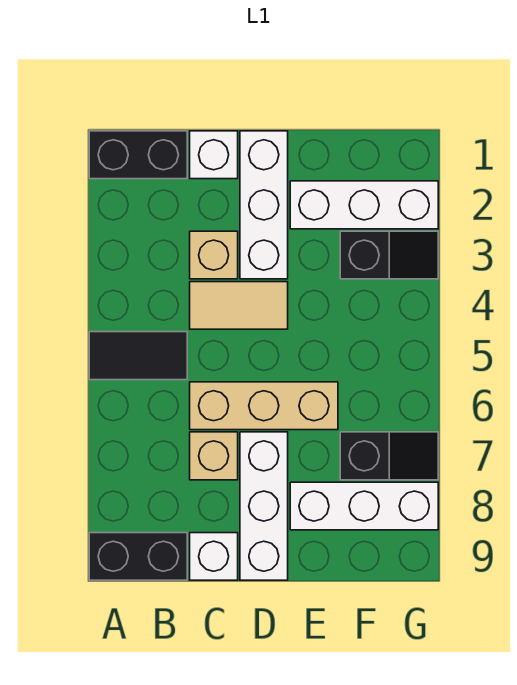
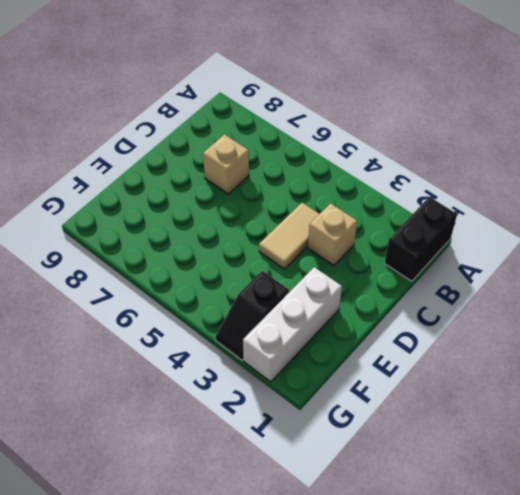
none -> black 1x2 tile [89,332,187,380]
none -> black 1x2 brick [89,533,187,580]
none -> white 1x1 brick [190,131,238,179]

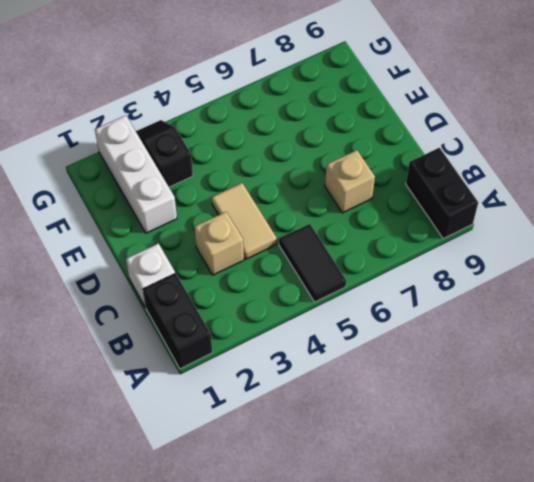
none -> tan 1x3 brick [190,382,338,430]
none -> white 1x1 brick [190,533,238,580]
none -> white 1x3 brick [240,131,288,279]

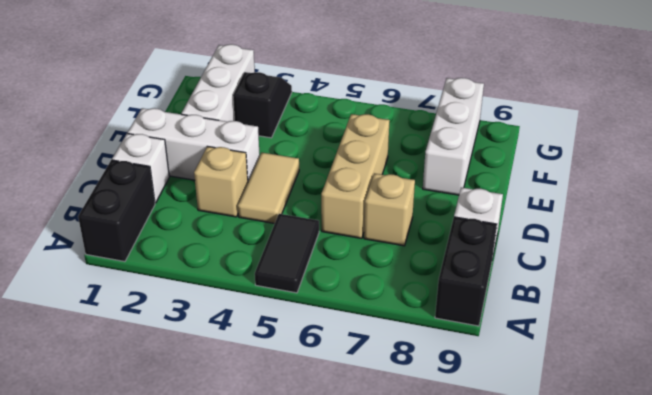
none -> white 1x3 brick [240,432,288,580]
none -> black 1x2 slope [340,432,438,480]

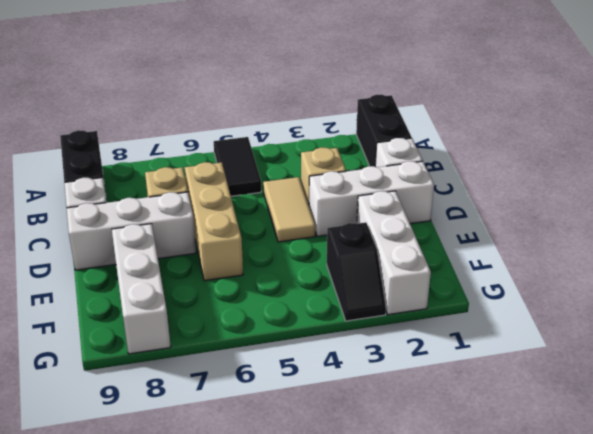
none -> black 1x2 slope [340,432,438,480]

